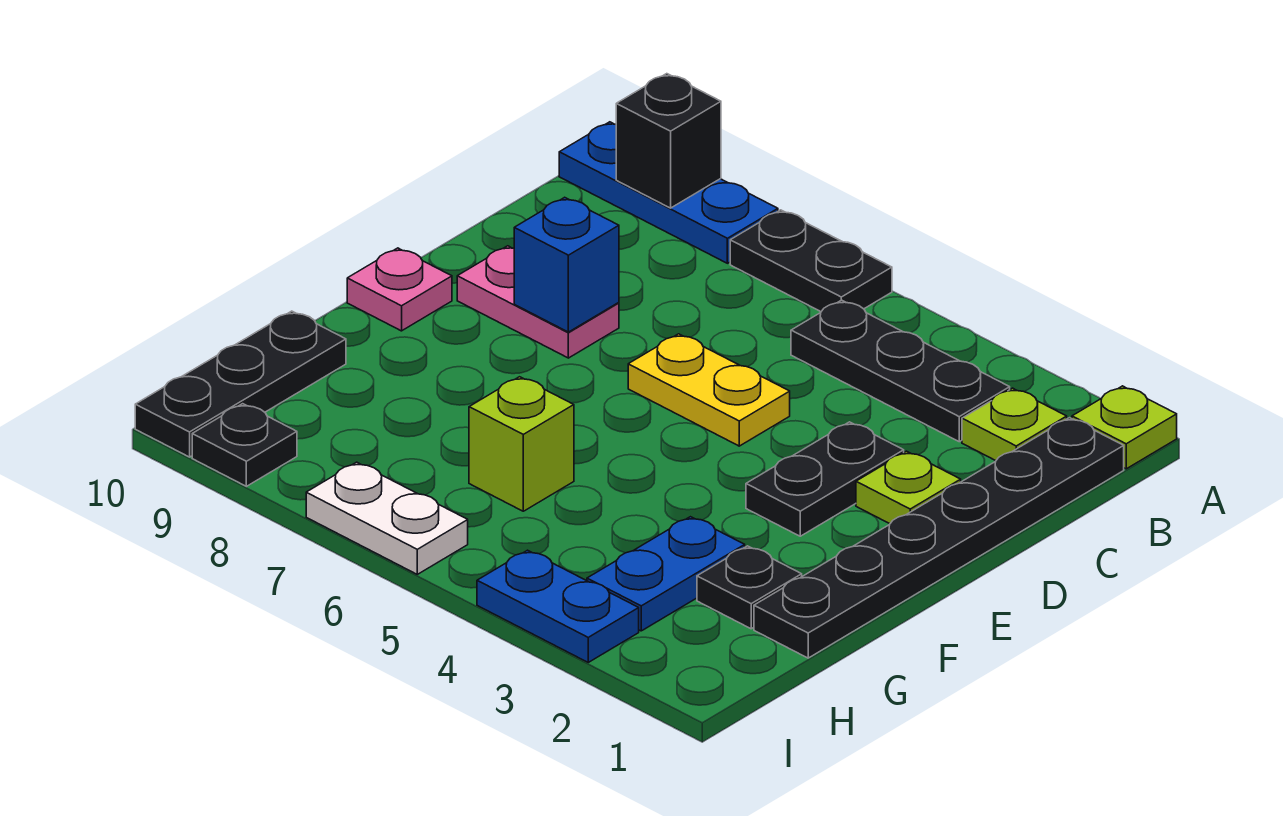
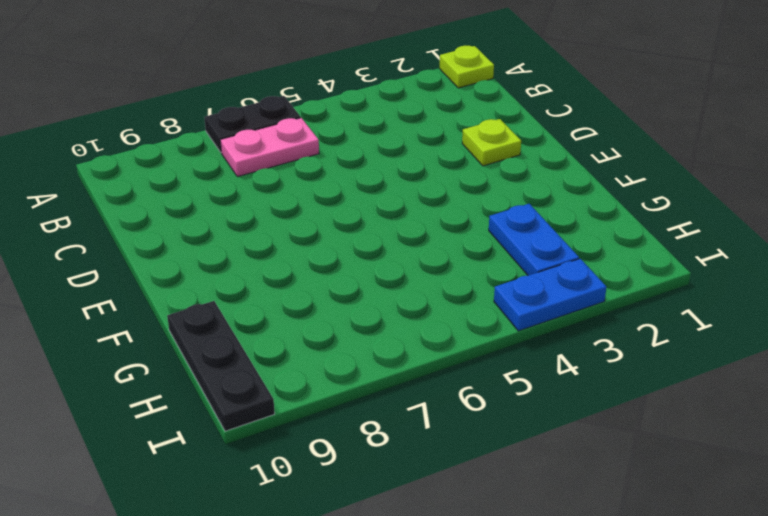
pink 1x2 plate [220,118,319,177] -> pink 1x2 plate moved to [457,246,619,358]
none -> blue 1x3 plate [559,122,778,263]
none -> black 1x6 plate [754,418,1124,658]
none -> lime 1x1 plate [962,388,1067,461]

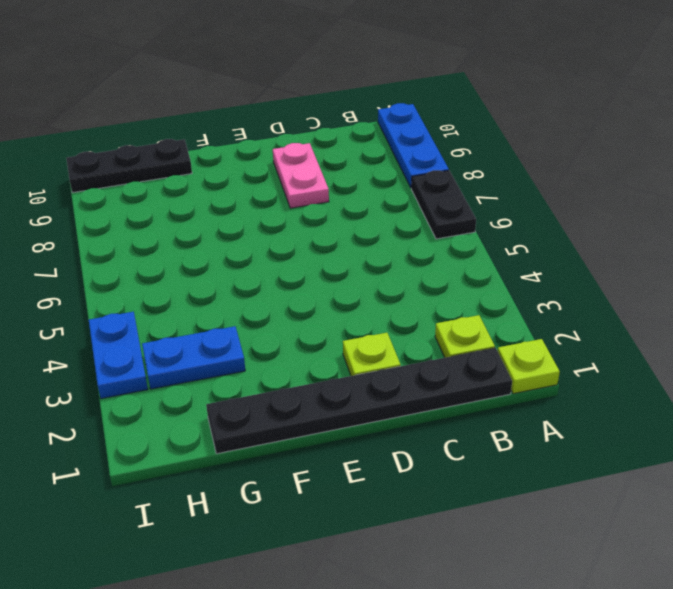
none -> black 1x3 plate [791,300,1010,442]
none -> black 1x2 plate [746,422,904,536]
none -> yellow 1x2 plate [628,334,790,446]

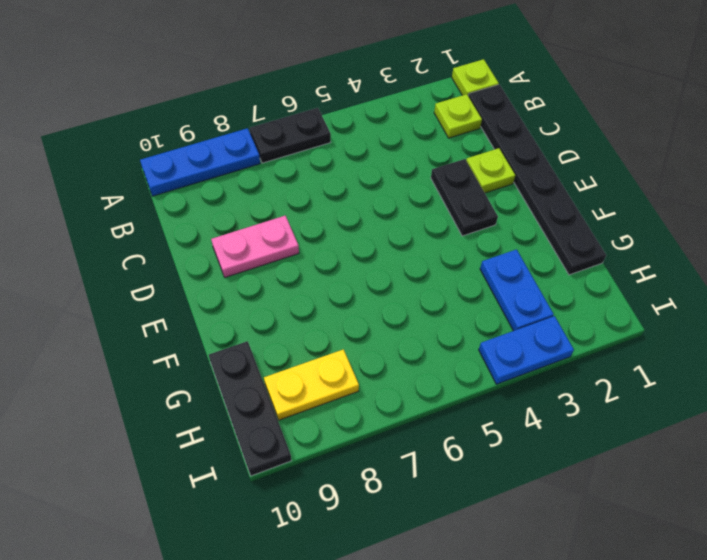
yellow 1x2 plate [264,349,359,420] -> yellow 1x2 plate moved to [628,334,790,446]
none -> black 1x3 plate [791,300,1010,442]
none -> pink 1x1 plate [347,248,452,331]
none -> black 1x1 plate [697,546,802,629]

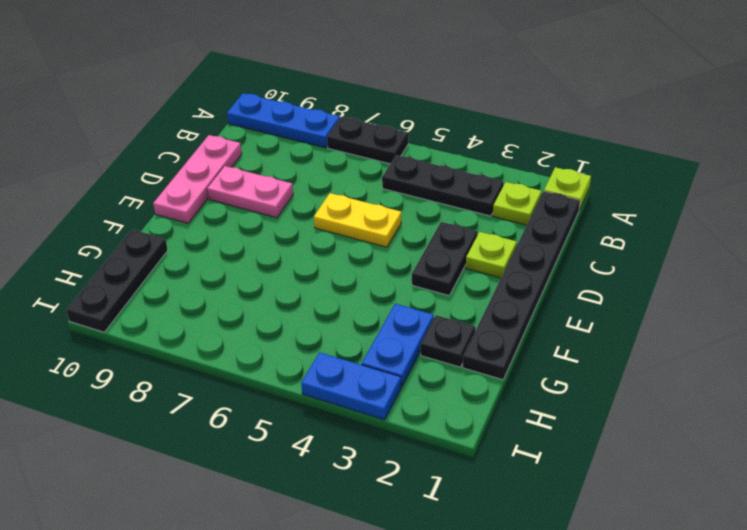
pink 1x3 plate [153,135,242,223] -> pink 1x1 plate [347,248,452,331]
none -> lime 1x1 brick [469,377,574,511]
none -> white 1x2 plate [306,462,468,574]
none -> black 1x1 plate [192,404,297,486]

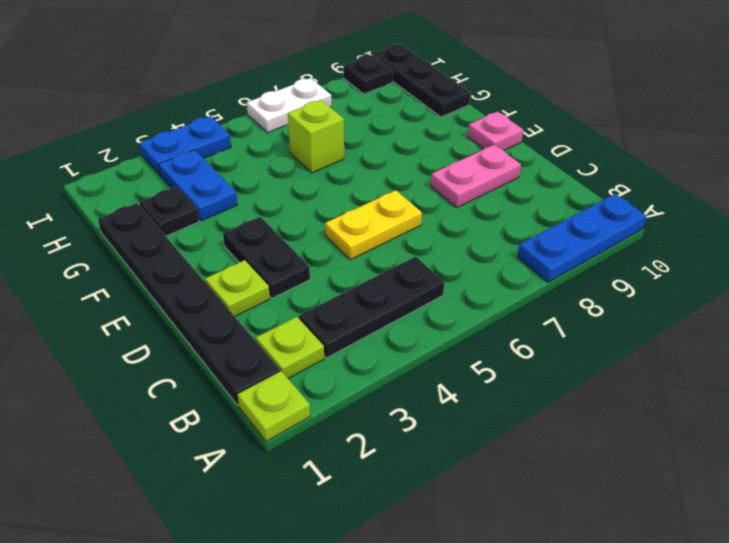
none -> black 1x2 plate [730,210,892,312]
none -> black 1x1 brick [616,74,721,208]
none -> blue 1x1 brick [514,197,619,332]

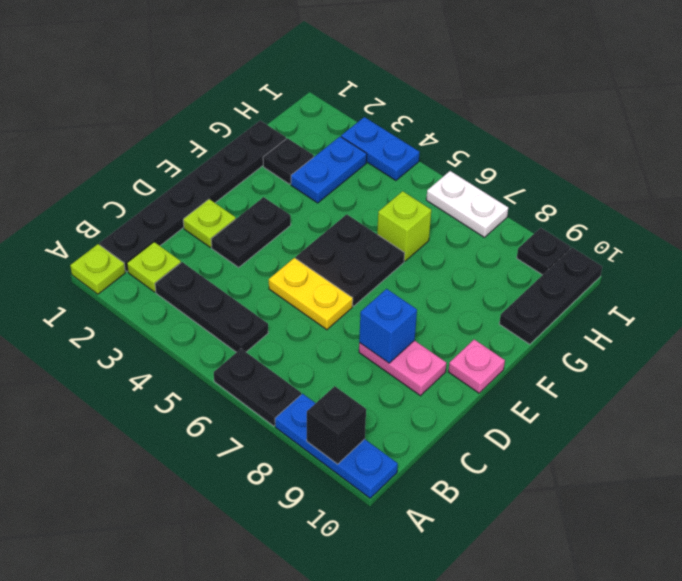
black 2x2 plate [296,214,405,306] -> none

